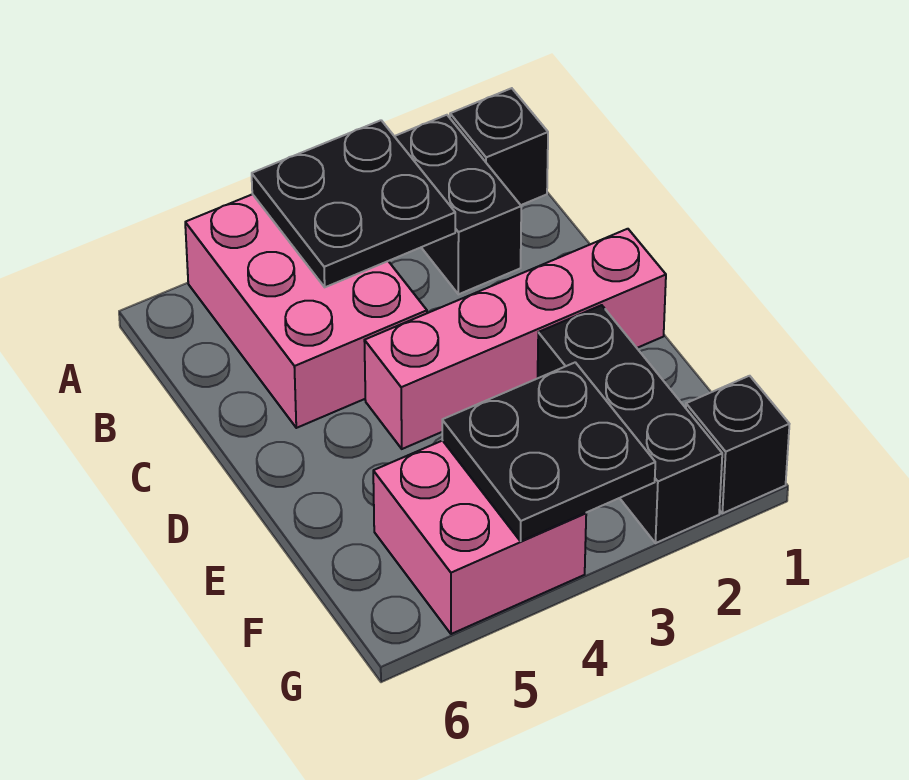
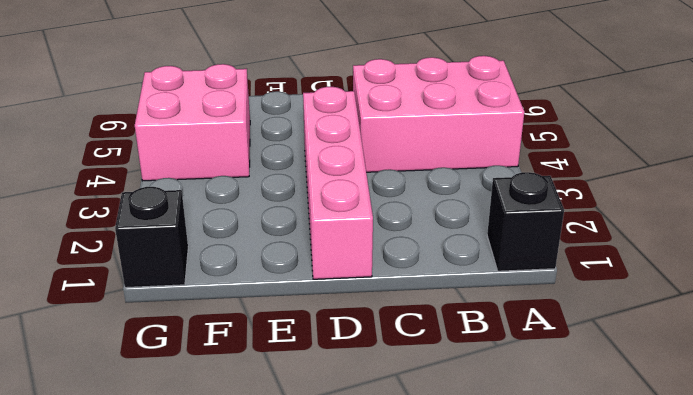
none -> black 1x2 brick [394,115,521,294]
none -> black 1x3 brick [538,305,722,543]

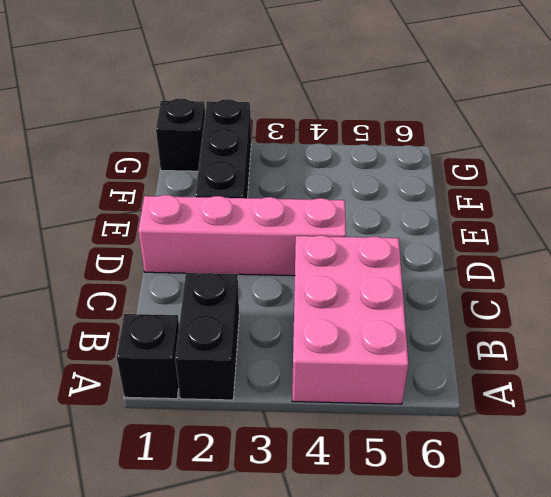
none -> pink 2x2 brick [373,441,586,634]
none -> black 2x2 plate [252,120,455,287]

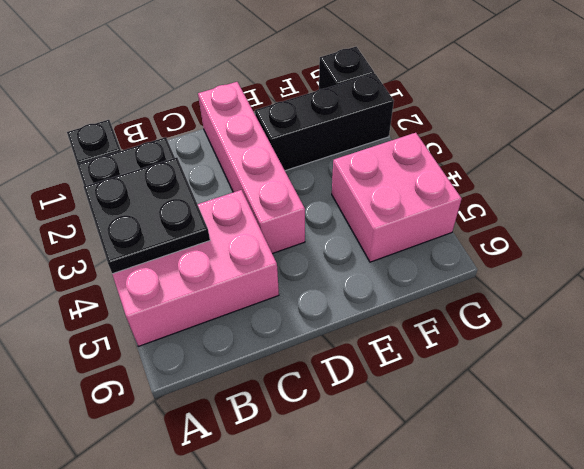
none -> black 2x2 plate [442,362,655,541]

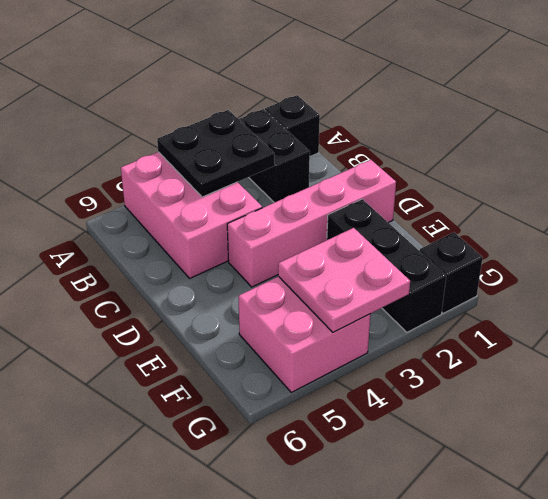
pink 2x2 plate [278,228,410,332] -> black 2x2 plate [442,362,655,541]

